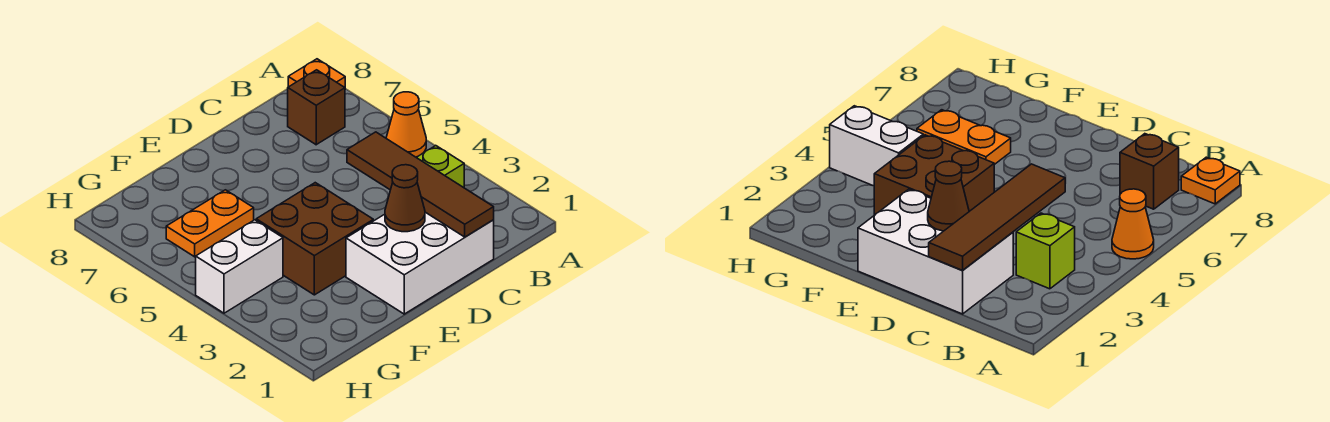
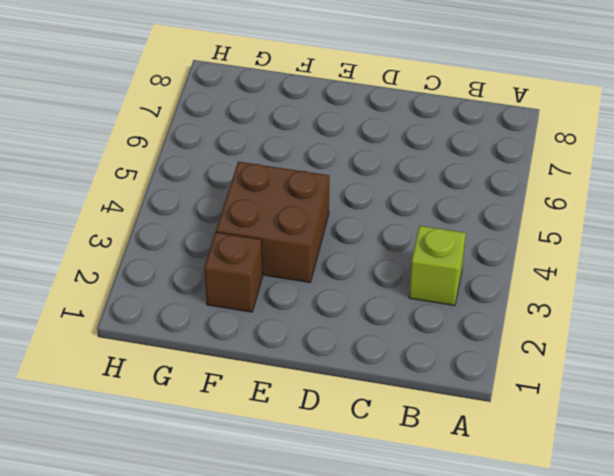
brown 1x1 brick [204,232,263,312] -> brown 1x1 brick moved to [288,70,345,145]
none -> orange 1x1 cone [386,92,426,157]
none -> orange 1x1 plate [288,59,345,87]

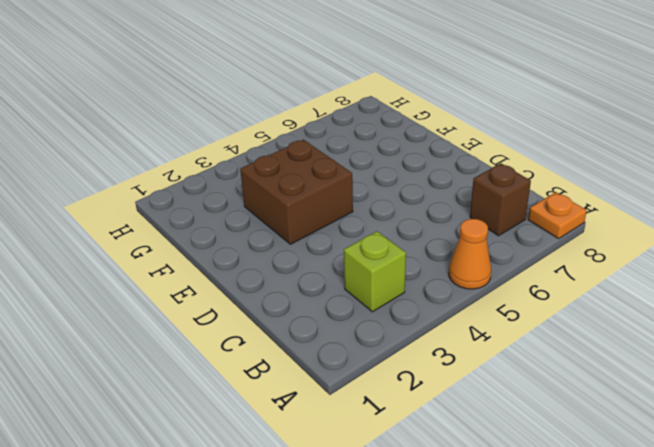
none -> white 2x3 brick [346,212,494,314]
none -> orange 1x2 plate [166,190,254,257]

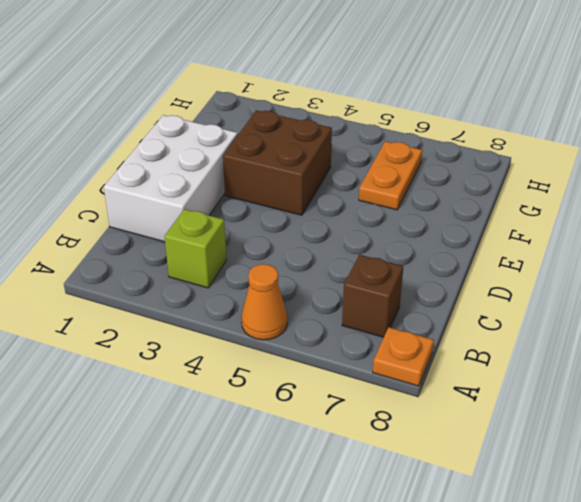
none -> white 1x2 brick [196,220,283,313]
none -> brown 1x4 tile [347,132,494,237]

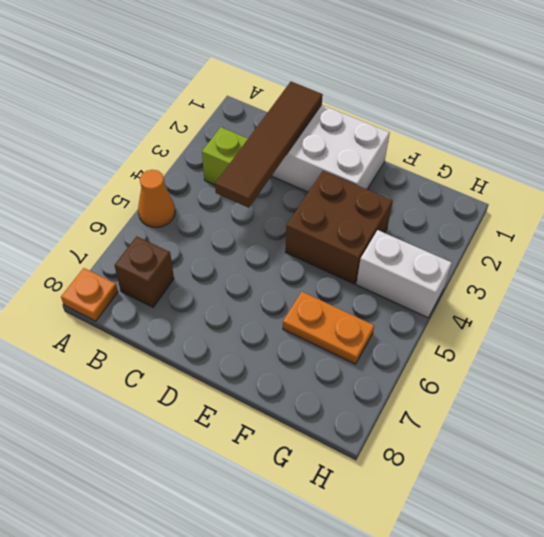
none -> brown 1x1 cone [385,165,425,232]

